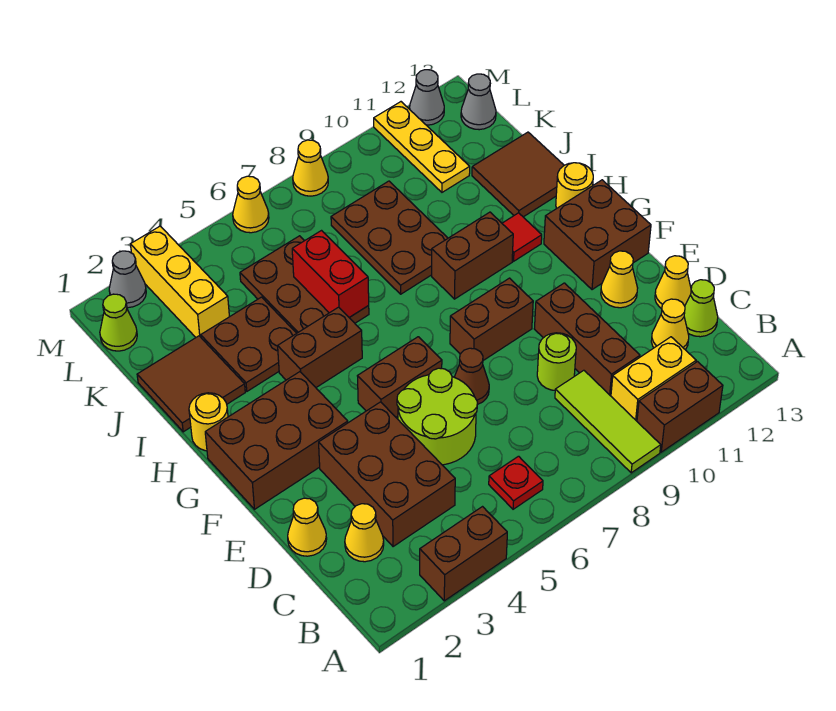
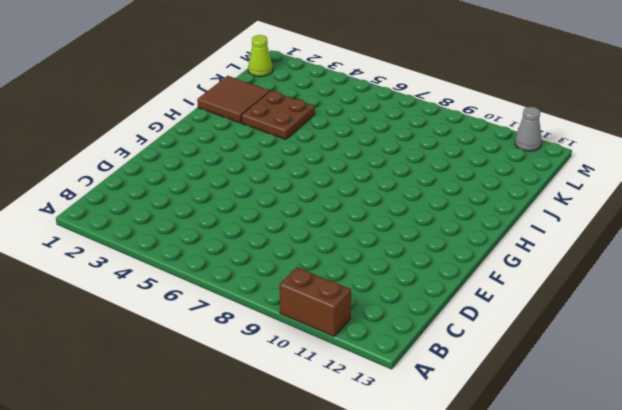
none -> brown 1x2 brick [420,507,507,601]
none -> lime 1x3 tile [555,370,661,473]
none -> red 1x1 plate [489,456,543,509]
none -> yellow 1x2 brick [611,337,696,421]

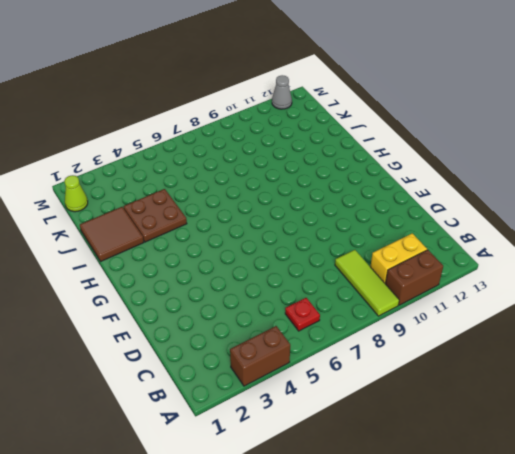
none -> yellow 1x1 cone [345,504,384,562]
none -> brown 2x3 brick [319,402,455,547]
none -> brown 1x3 brick [534,283,640,396]
none -> yellow 1x1 cone [651,299,689,350]

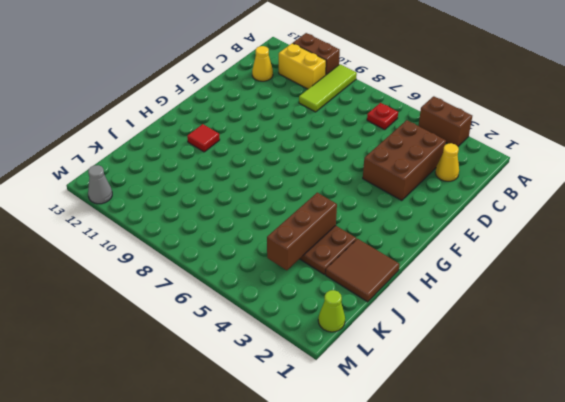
brown 1x3 brick [267,193,337,270] -> brown 1x3 brick moved to [534,283,640,396]
none -> lime 1x1 cone [684,280,718,337]
none -> yellow 1x1 cone [288,498,327,556]
none -> lime 2x2 round brick [397,368,477,465]
none -> lime 1x1 round brick [537,333,576,390]

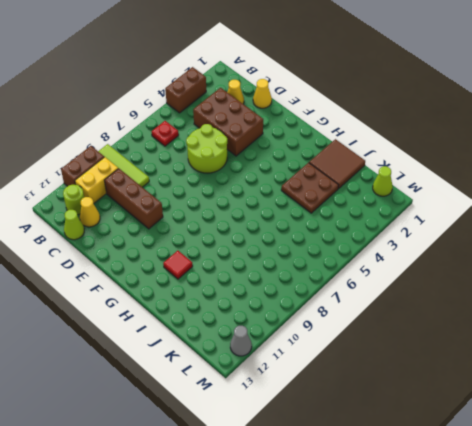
lime 1x1 round brick [63,185,84,215] -> lime 1x1 round brick moved to [537,333,576,390]
none -> yellow 1x1 cone [655,256,691,309]
none -> brown 1x1 cone [454,348,489,405]
none -> yellow 1x1 cone [601,251,638,308]
none -> brown 2x3 brick [205,372,348,509]

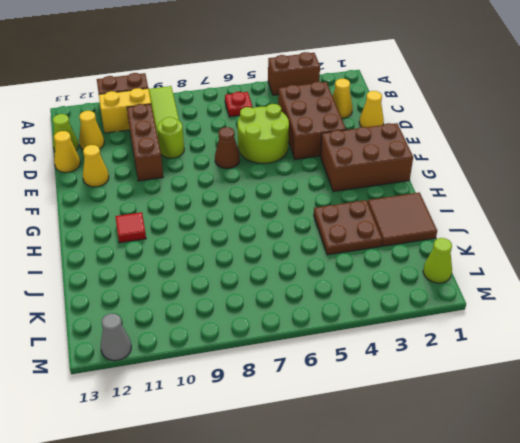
none -> brown 1x2 brick [358,337,442,417]
none -> brown 1x2 brick [450,278,533,360]
none -> brown 2x2 brick [544,180,651,290]
none -> yellow 1x1 round brick [189,393,228,451]

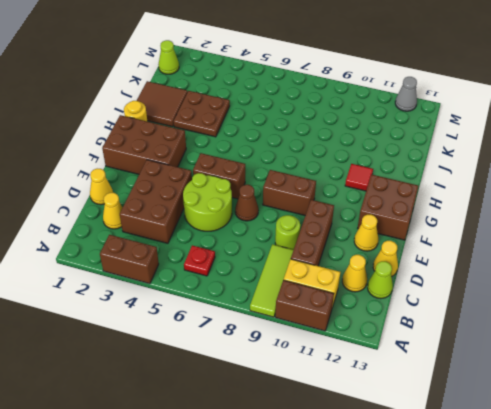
none -> brown 1x2 brick [278,307,362,387]
none -> brown 1x2 brick [432,212,513,299]
none -> yellow 1x1 round brick [556,163,593,208]
none -> brown 2x3 plate [240,236,369,333]

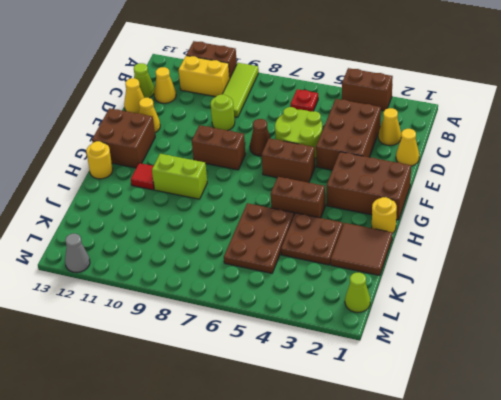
lime 1x2 brick [152,154,207,199] -> brown 1x2 brick [432,212,513,299]
none -> brown 1x3 brick [534,283,640,396]
none -> brown 2x3 plate [331,181,448,294]
none -> brown 2x2 tile [472,132,564,217]
none -> yellow 1x3 brick [130,226,229,337]

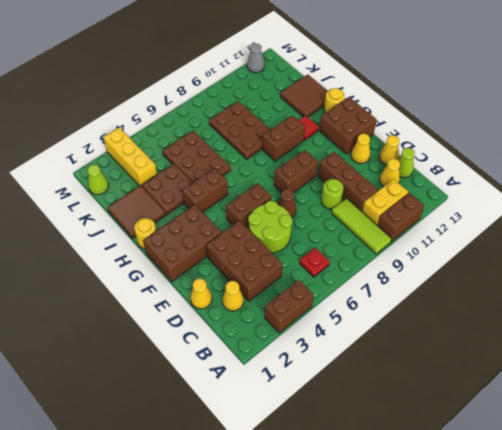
none -> yellow 1x3 plate [374,102,470,192]
none -> grey 1x1 cone [461,74,496,130]
none -> grey 1x1 cone [109,251,146,308]
none -> yellow 1x1 cone [233,176,269,233]

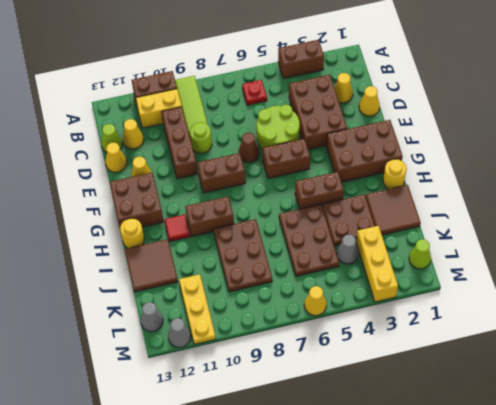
grey 1x1 cone [337,235,359,264] -> grey 1x1 cone moved to [109,251,146,308]
none -> yellow 1x1 cone [293,140,328,196]
none -> red 1x2 brick [292,231,369,317]

